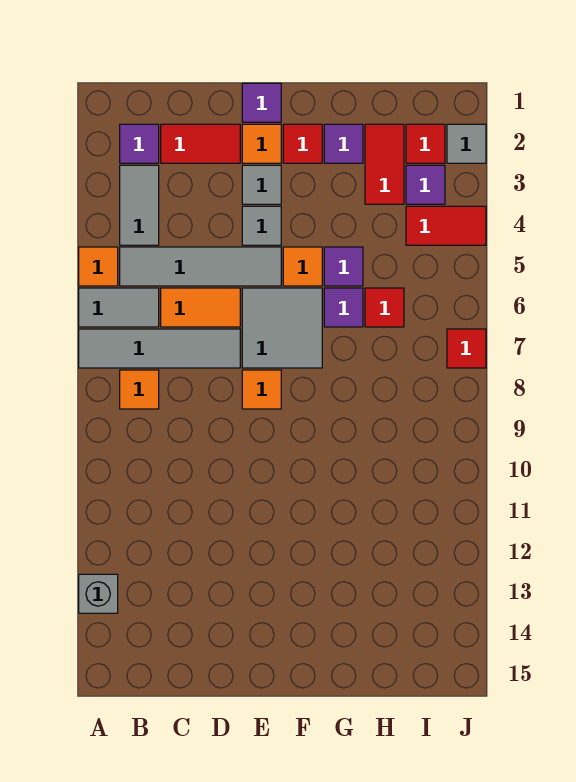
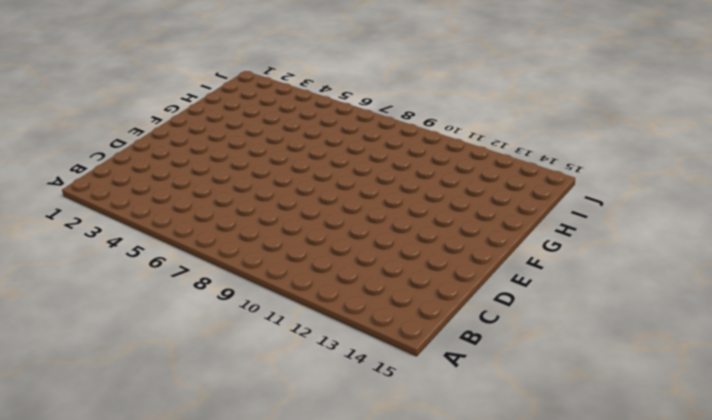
none -> orange 1x1 tile [79,247,118,286]
none -> grey 1x2 tile [79,288,159,327]
none -> grey 1x4 tile [79,329,240,368]

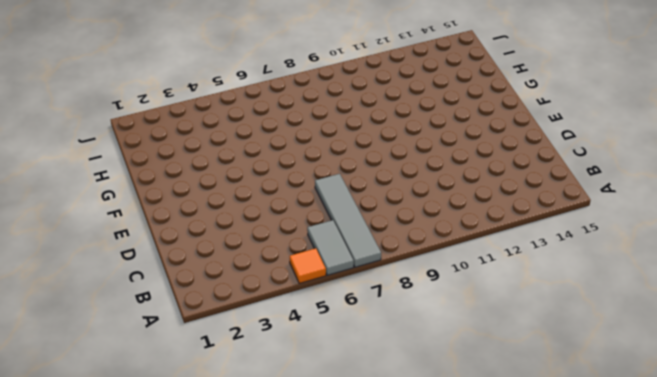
none -> grey 1x1 brick [79,574,118,613]
none -> purple 1x1 tile [120,124,159,163]
none -> grey 1x2 tile [120,165,159,245]

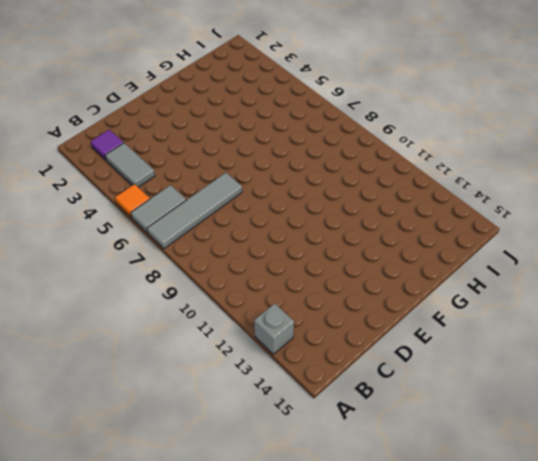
none -> grey 1x4 tile [120,247,281,286]
none -> orange 1x1 tile [120,370,159,409]
none -> red 1x2 tile [161,124,240,163]

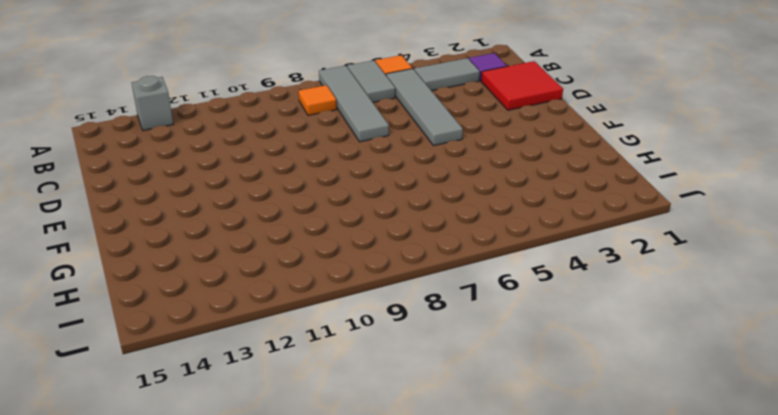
red 2x2 tile [481,61,563,110] -> red 1x2 tile [161,124,240,163]
none -> orange 1x2 tile [161,288,240,327]
none -> purple 1x1 tile [242,83,281,122]
none -> orange 1x1 tile [242,124,281,163]

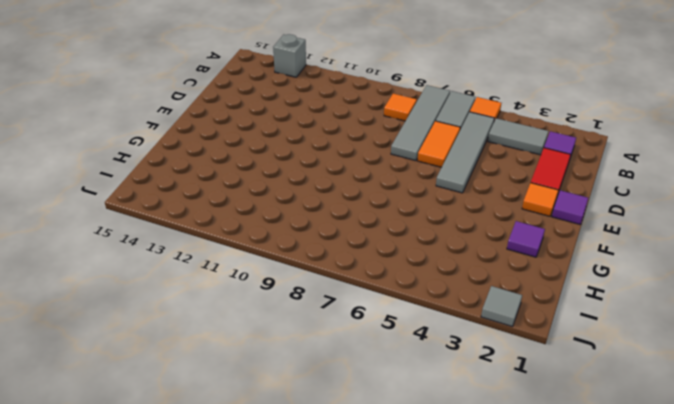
none -> grey 1x1 tile [242,165,281,204]
none -> grey 1x1 tile [242,206,281,245]
none -> grey 2x2 tile [242,288,322,368]

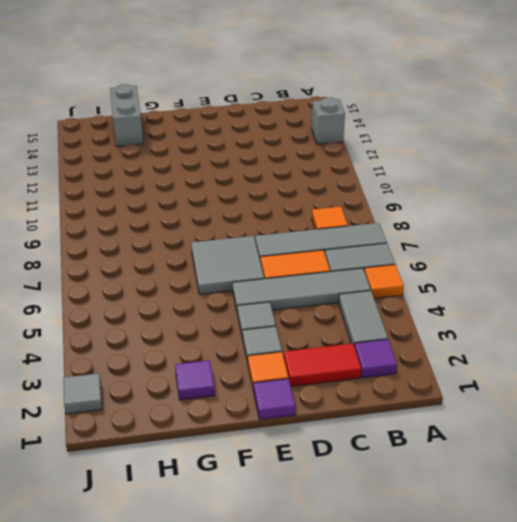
grey 1x2 brick [110,84,143,146] -> none
none -> orange 1x1 tile [242,370,281,409]
none -> red 1x1 tile [283,124,322,163]
none -> orange 1x1 tile [283,247,322,286]

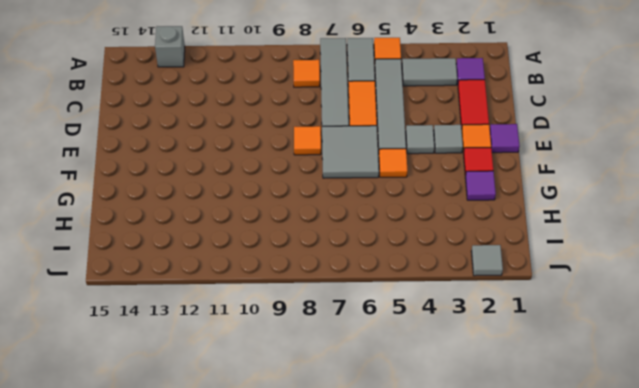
none -> purple 1x1 tile [324,247,363,286]
none -> purple 1x1 tile [324,288,363,327]
none -> red 1x2 tile [365,124,404,204]

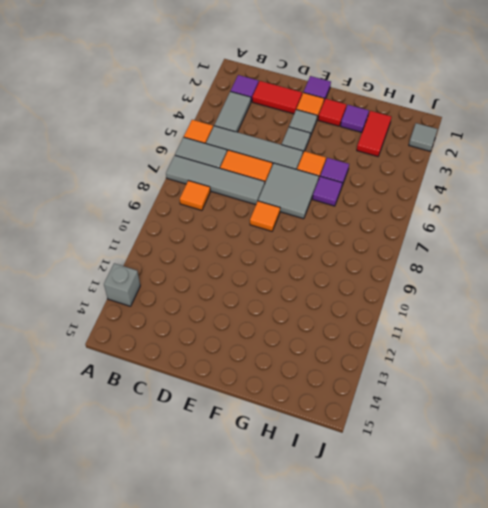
none -> red 1x1 tile [365,288,404,327]
none -> red 1x1 tile [406,124,445,163]
none -> purple 1x1 tile [406,165,445,204]

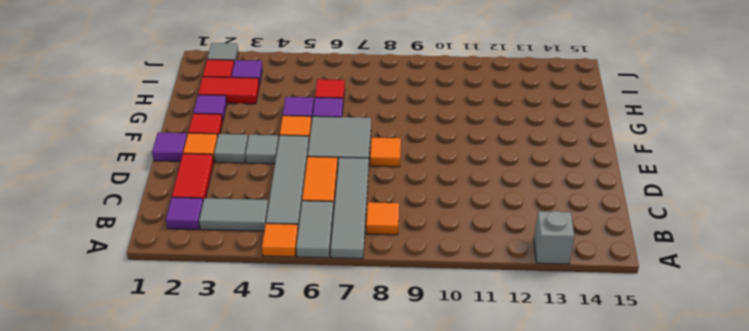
none -> red 1x2 tile [406,206,486,245]
none -> red 1x1 tile [447,329,486,368]

